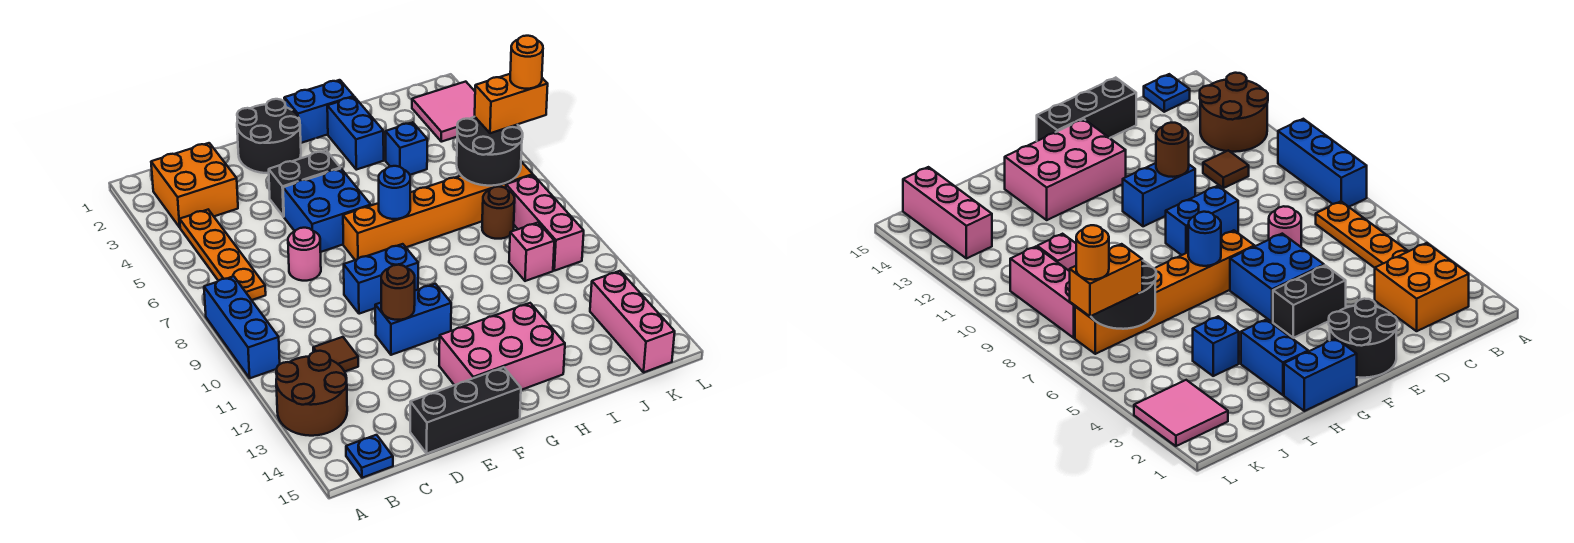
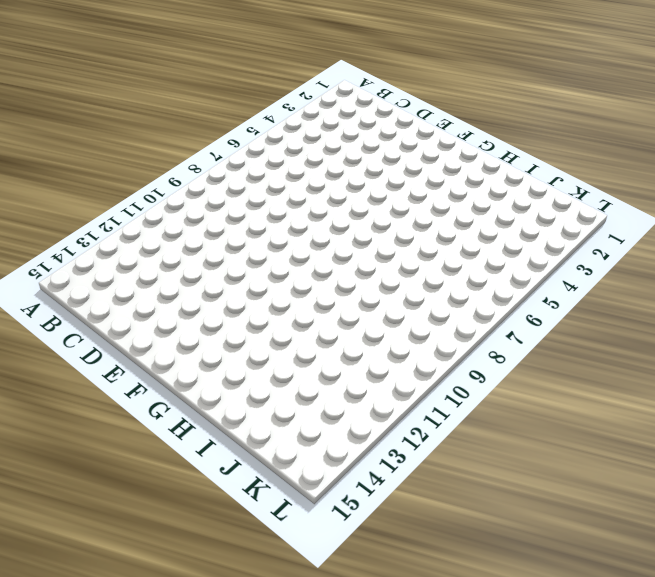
none -> blue 1x3 brick [204,276,280,378]
none -> brown 2x2 round brick [276,351,347,436]
none -> orange 2x2 brick [151,143,238,227]

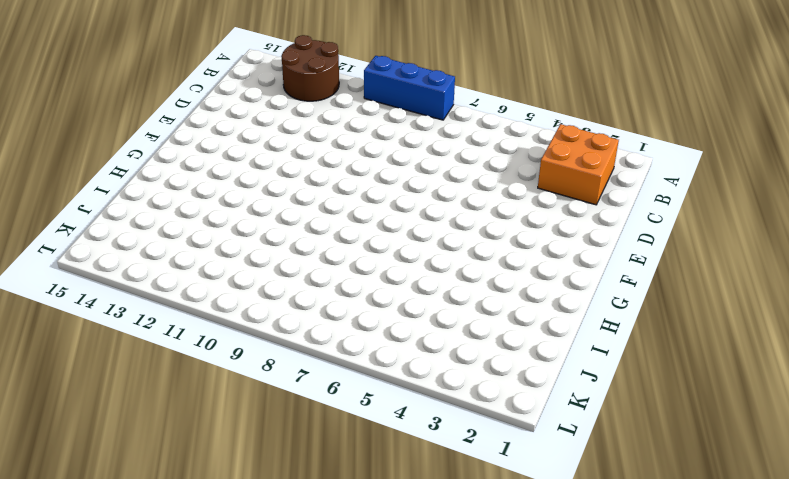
none -> orange 1x4 plate [180,210,266,300]
none -> blue 1x1 plate [346,435,393,478]
none -> brown 1x1 tile [313,337,358,372]

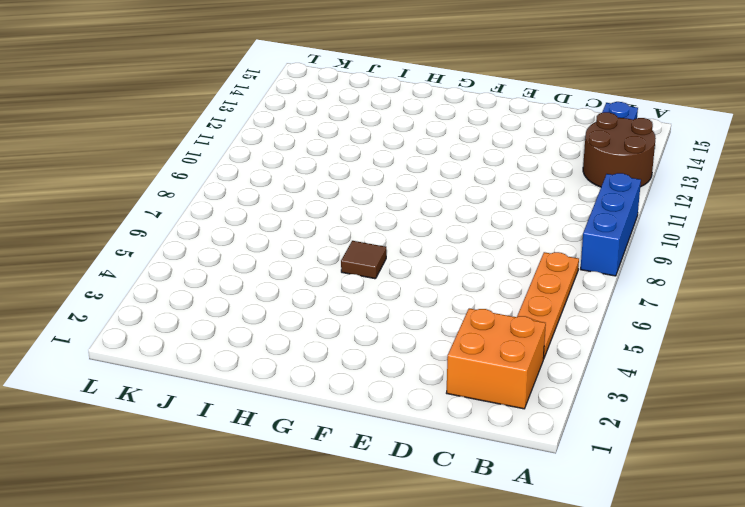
brown 1x1 tile [341,241,386,279] -> brown 1x1 tile moved to [313,337,358,372]
none -> pink 1x1 round brick [288,228,321,281]
none -> black 1x3 brick [410,367,521,453]
none -> black 2x2 round brick [237,99,301,173]

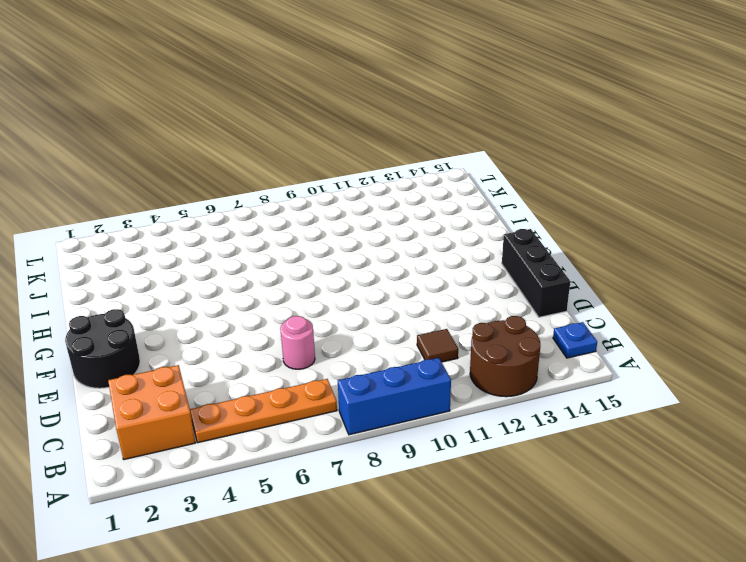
none -> black 1x2 brick [269,150,340,217]
none -> blue 2x2 brick [283,168,371,252]
none -> blue 1x2 brick [344,244,418,314]

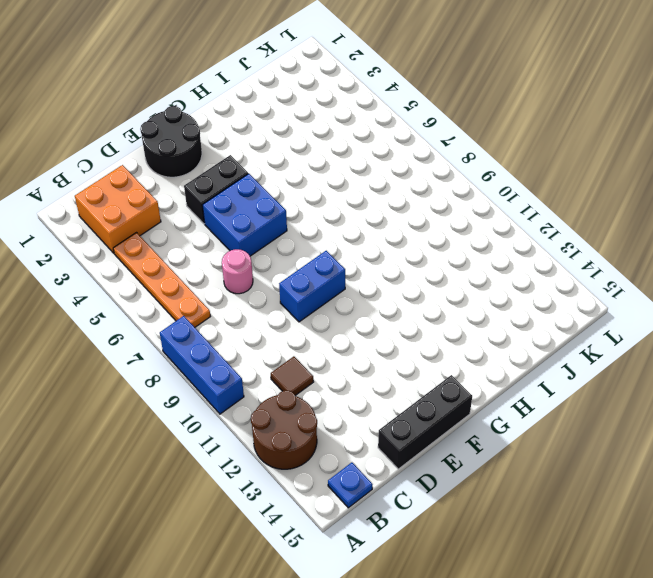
none -> blue 1x2 brick [375,284,451,355]
none -> orange 1x6 brick [343,162,533,260]
none -> pink 2x3 brick [439,303,565,390]

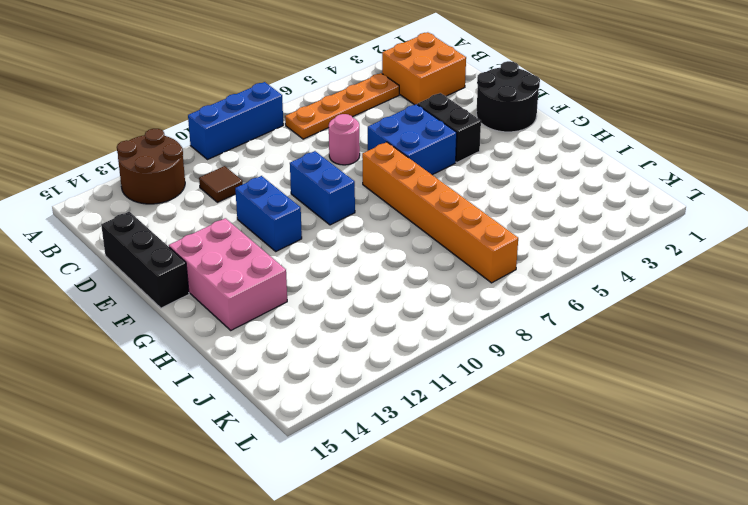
none -> blue 1x1 plate [346,435,393,478]
none -> blue 1x2 brick [284,80,354,143]
none -> blue 1x2 brick [327,97,384,170]

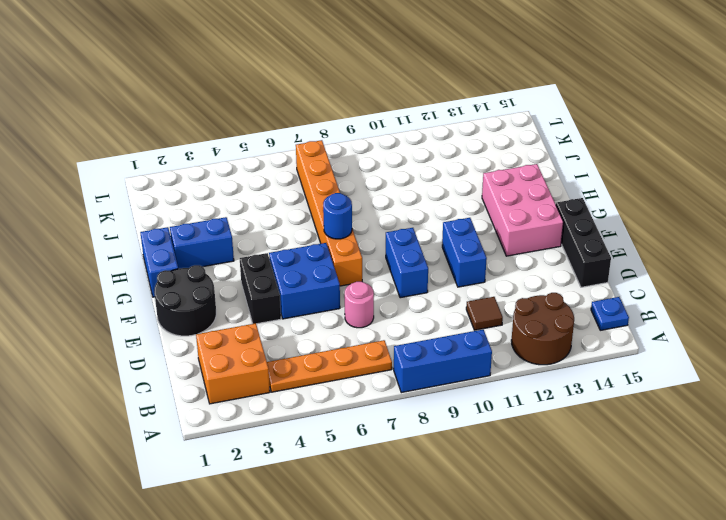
none -> blue 1x1 brick [386,122,427,175]
none -> brown 1x1 round brick [482,187,515,239]
none -> pink 1x1 brick [509,223,554,281]

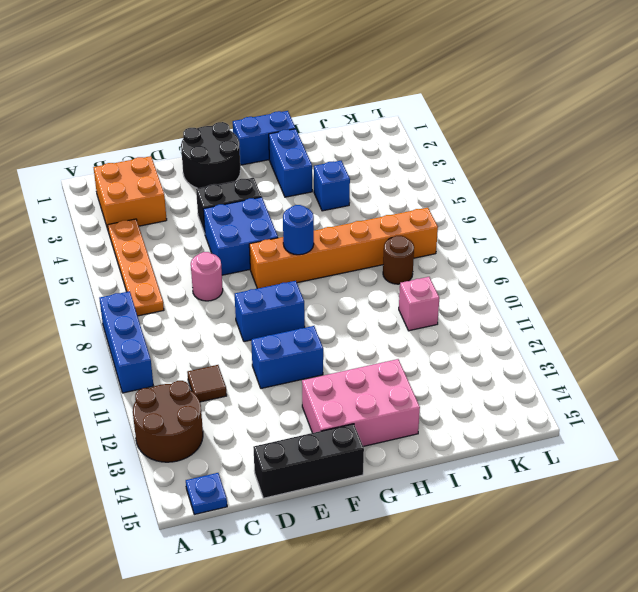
none -> pink 2x2 tile [412,82,475,142]
none -> pink 1x3 brick [506,175,584,271]
none -> pink 1x3 brick [590,271,675,373]

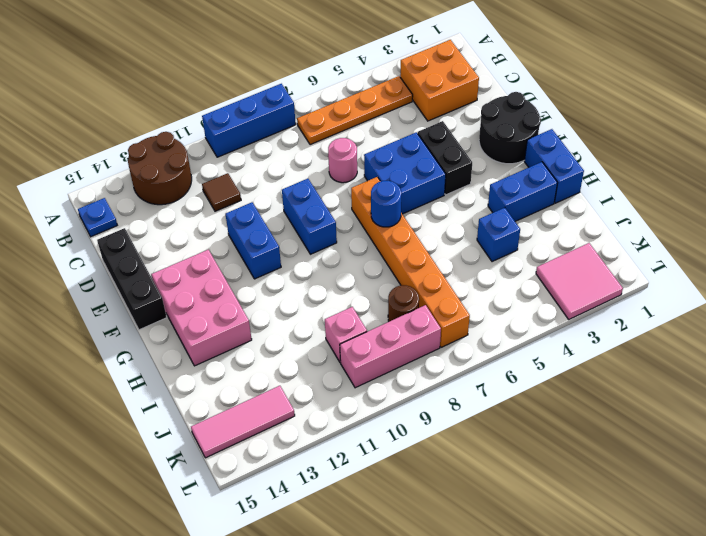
pink 1x3 tile [191,386,295,458] -> pink 1x3 brick [590,271,675,373]
none -> brown 1x1 round brick [381,265,415,320]
none -> black 2x2 round brick [457,117,523,186]
none -> orange 1x2 brick [475,74,548,133]

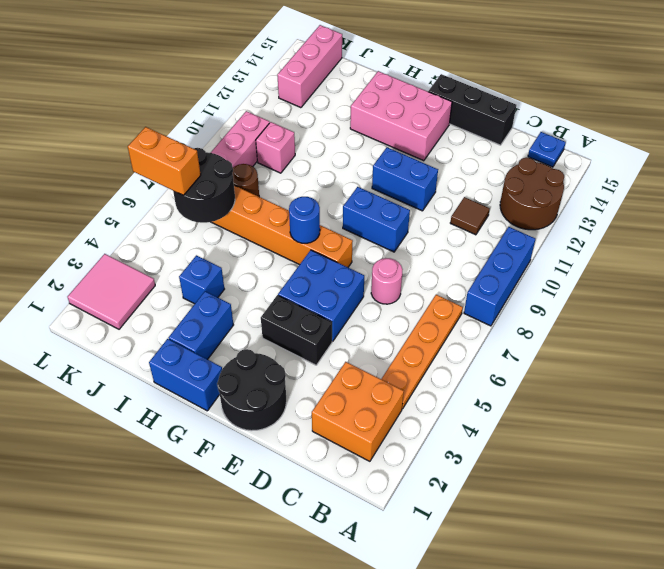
none -> brown 1x1 round brick [381,265,415,320]
none -> orange 1x1 round brick [510,36,543,89]

